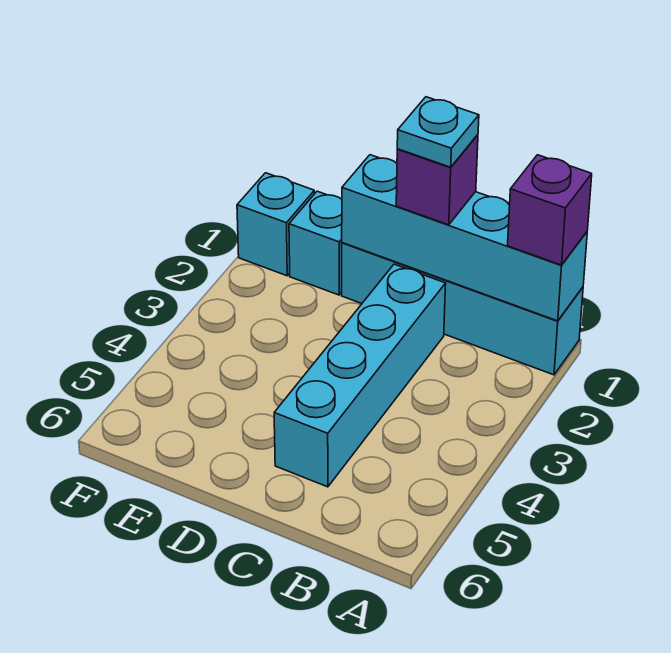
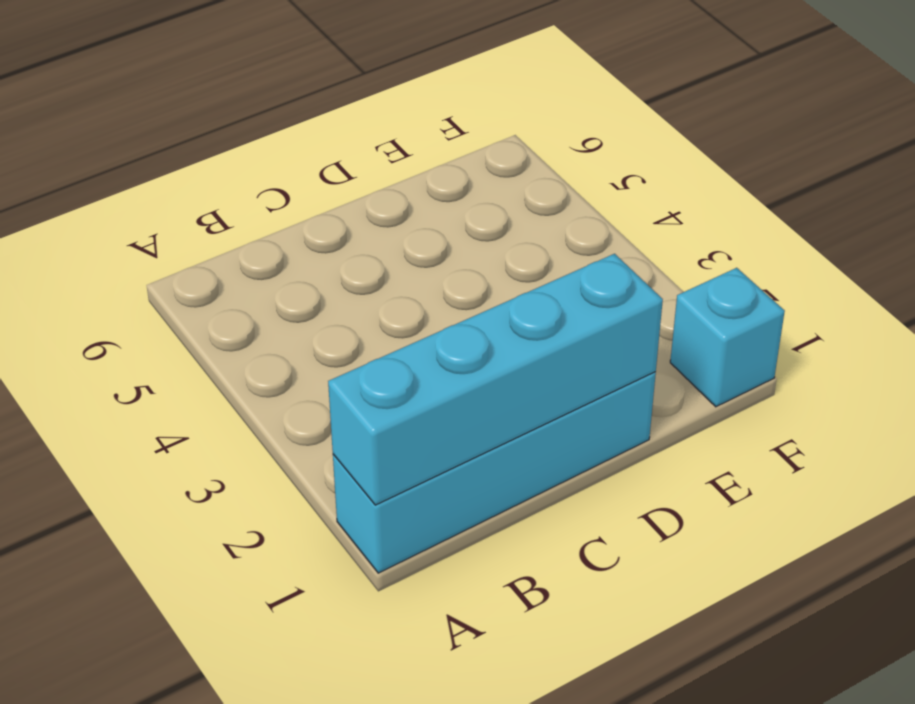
none -> cyan 1x4 brick [274,264,446,487]
none -> cyan 1x1 brick [289,191,342,295]

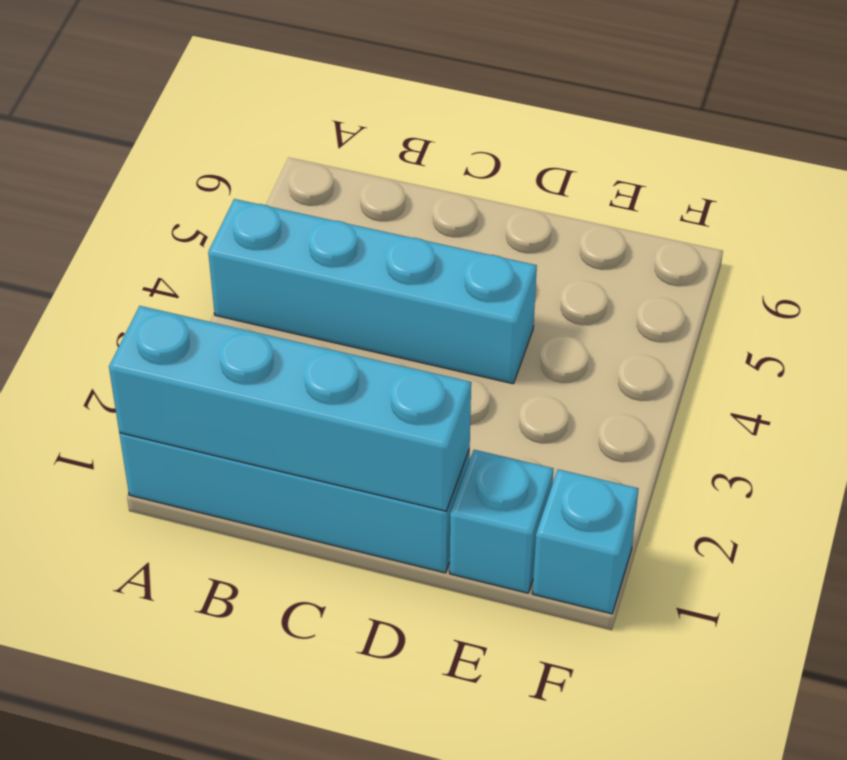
cyan 1x4 brick [208,199,537,384] -> cyan 1x4 brick turned to [274,264,446,487]
none -> purple 1x1 brick [508,155,592,265]
none -> purple 1x1 brick [396,135,478,225]

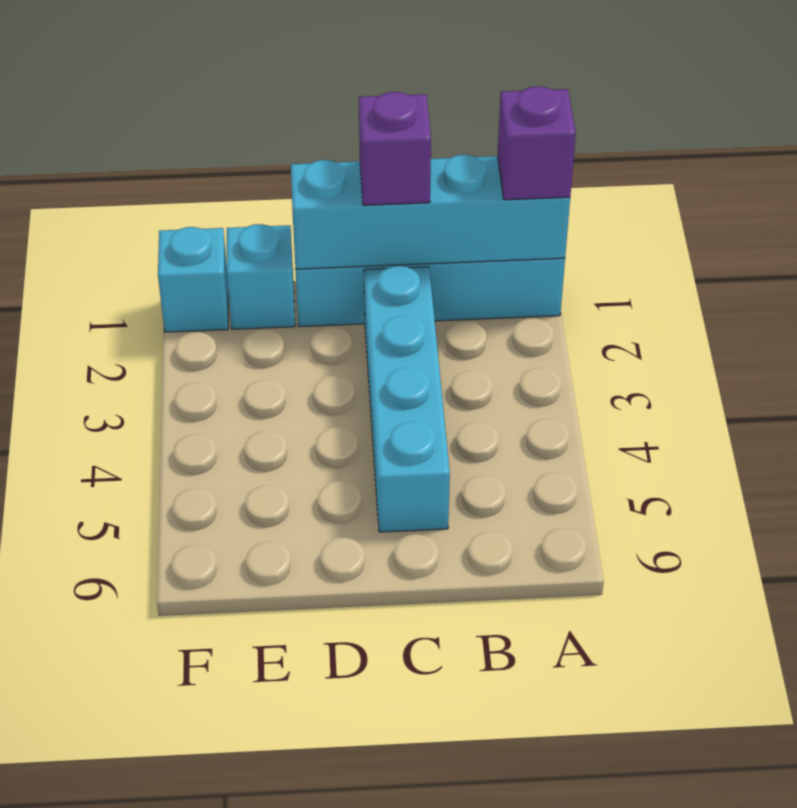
none -> cyan 1x1 plate [397,97,479,167]

